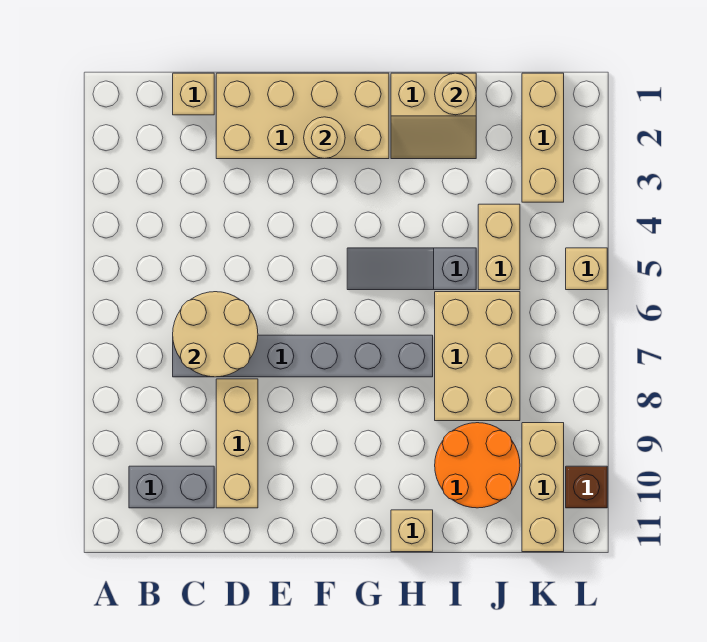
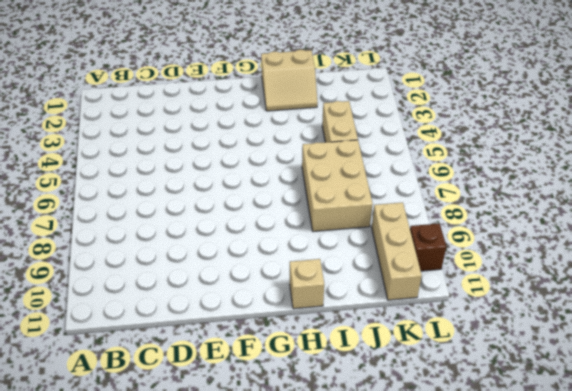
none -> grey 1x2 brick [129,466,214,508]
none -> tan 1x1 brick [173,73,214,115]
none -> grey 1x6 brick [173,335,433,377]

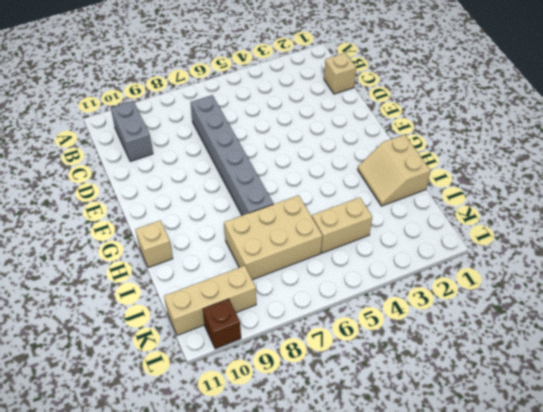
none -> tan 2x4 brick [216,73,389,159]
none -> tan 1x3 brick [216,379,258,508]
none -> grey 1x3 slope [347,248,476,290]

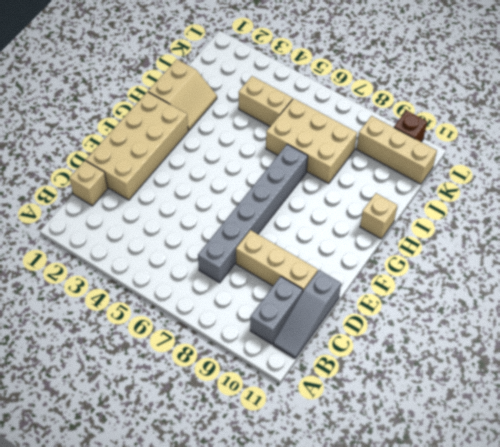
grey 1x3 slope [273,270,341,358] -> grey 1x3 slope moved to [347,248,476,290]
none -> orange 2x2 round brick [435,423,520,508]
none -> tan 1x3 brick [522,73,564,202]
none -> tan 1x1 brick [566,248,607,290]

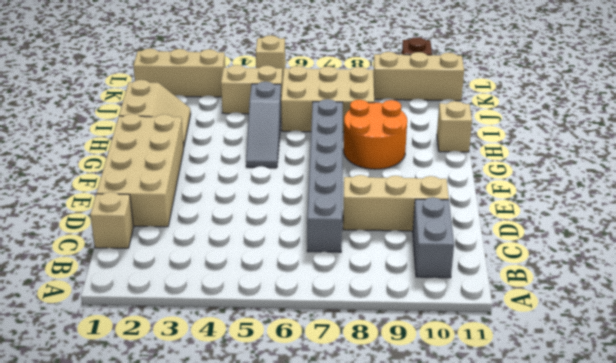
orange 2x2 round brick [343,100,407,169] -> orange 2x2 round brick moved to [435,423,520,508]
none -> tan 2x2 round brick [173,292,258,377]
none -> tan 1x1 round brick [304,117,345,159]
none -> tan 1x1 round brick [435,73,476,115]

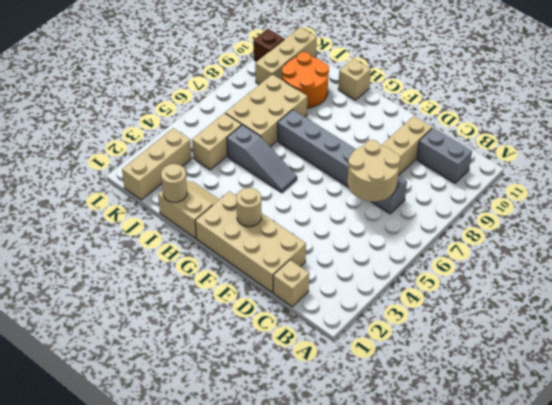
none -> tan 1x1 brick [566,248,607,290]

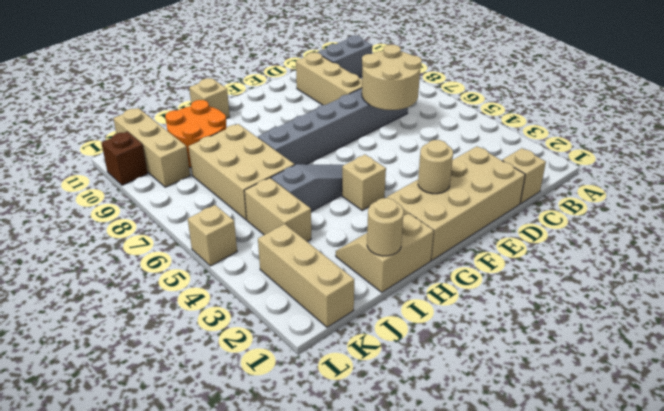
tan 1x1 brick [342,155,386,210] -> none

